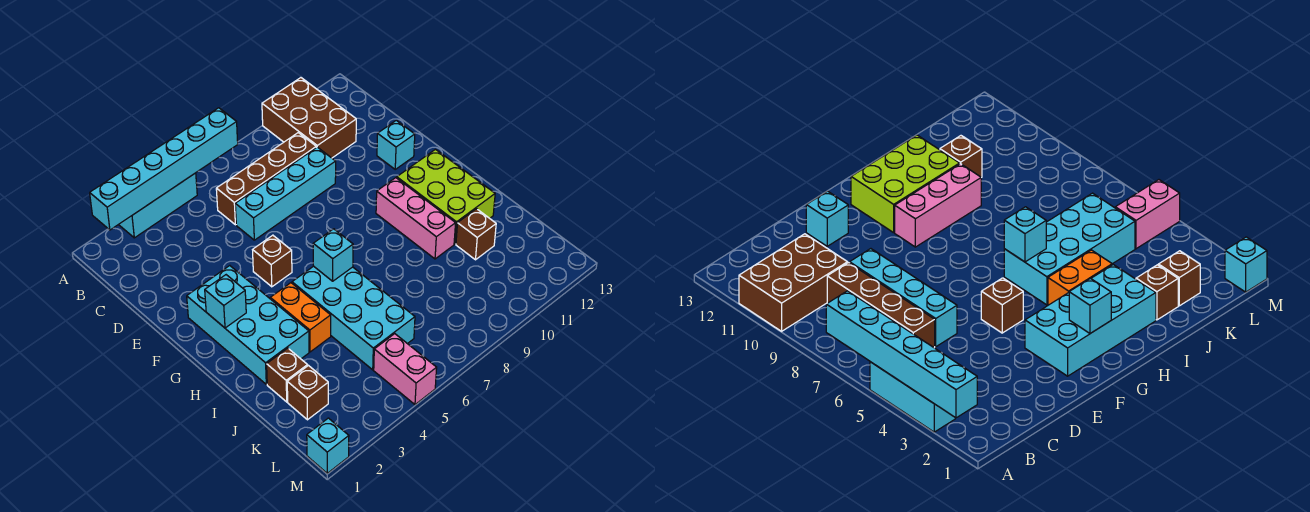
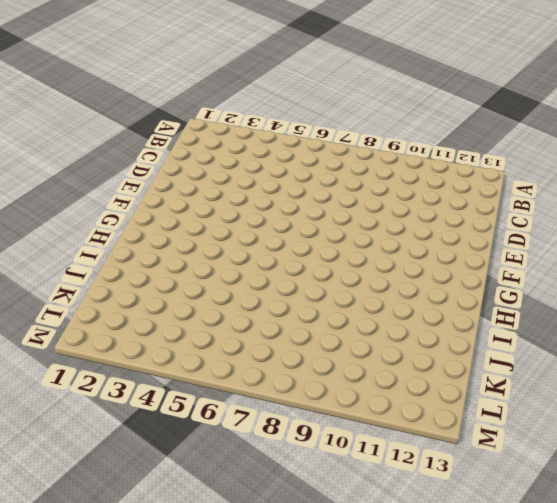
none -> cyan 1x3 brick [119,173,197,238]
none -> brown 2x3 brick [262,78,356,158]
none -> brown 1x4 brick [216,133,316,225]

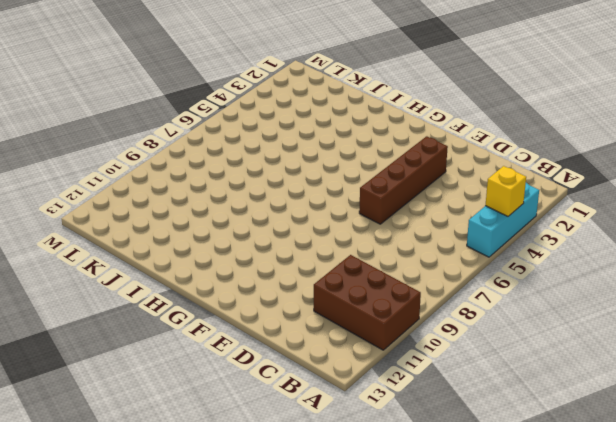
yellow 1x1 brick [486,166,526,216] -> cyan 1x6 brick [90,108,238,230]
brown 1x4 brick [359,136,448,224] -> brown 1x4 brick moved to [216,133,316,225]
none -> cyan 1x4 brick [235,147,336,240]
none -> cyan 1x1 brick [377,120,415,169]
none -> cyan 2x4 brick [187,266,309,384]

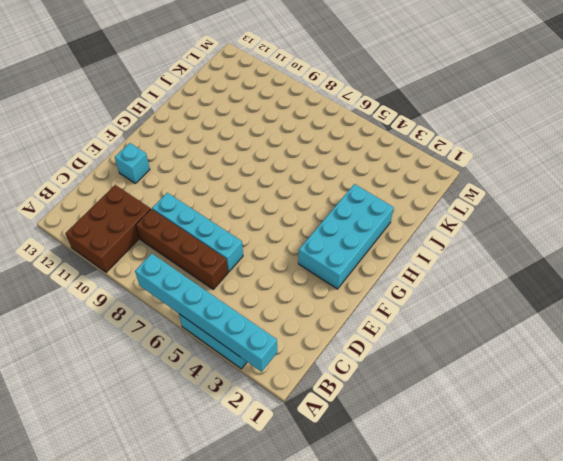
none -> brown 1x1 brick [253,235,292,287]
none -> pink 1x3 brick [376,178,456,259]
none -> lime 2x3 brick [397,149,495,244]

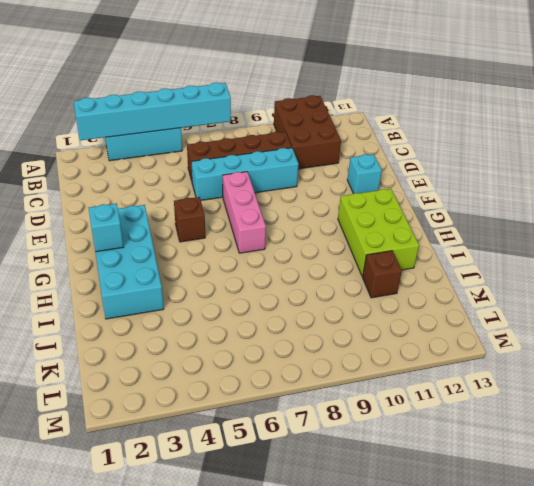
pink 1x3 brick [223,172,266,253] -> pink 1x3 brick moved to [376,178,456,259]
none -> orange 1x2 brick [270,283,331,352]
none -> cyan 2x4 brick [292,266,415,370]
none -> brown 1x1 brick [267,348,308,402]

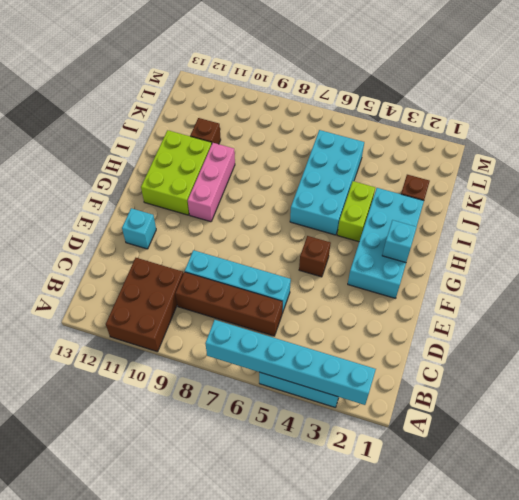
lime 1x2 brick [337,181,375,242] -> orange 1x2 brick [270,283,331,352]
none -> brown 1x1 brick [287,366,328,420]
none -> pink 1x2 brick [374,334,437,405]
none -> cyan 1x1 brick [307,418,349,473]

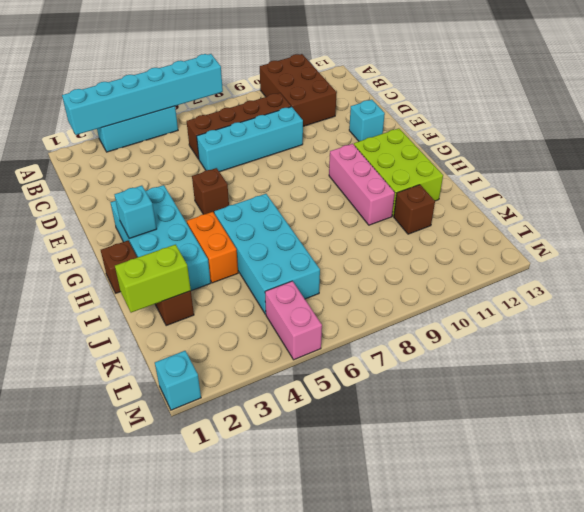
brown 1x1 brick [101,241,137,293] -> brown 1x1 brick moved to [287,366,328,420]
lime 1x2 brick [115,245,191,313] -> none
none -> cyan 1x1 brick [313,229,353,281]

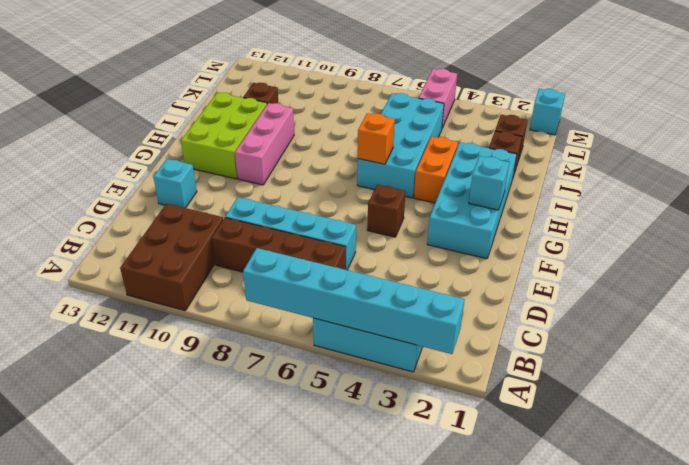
orange 1x1 brick [358,113,395,164] -> cyan 1x1 brick [313,229,353,281]

